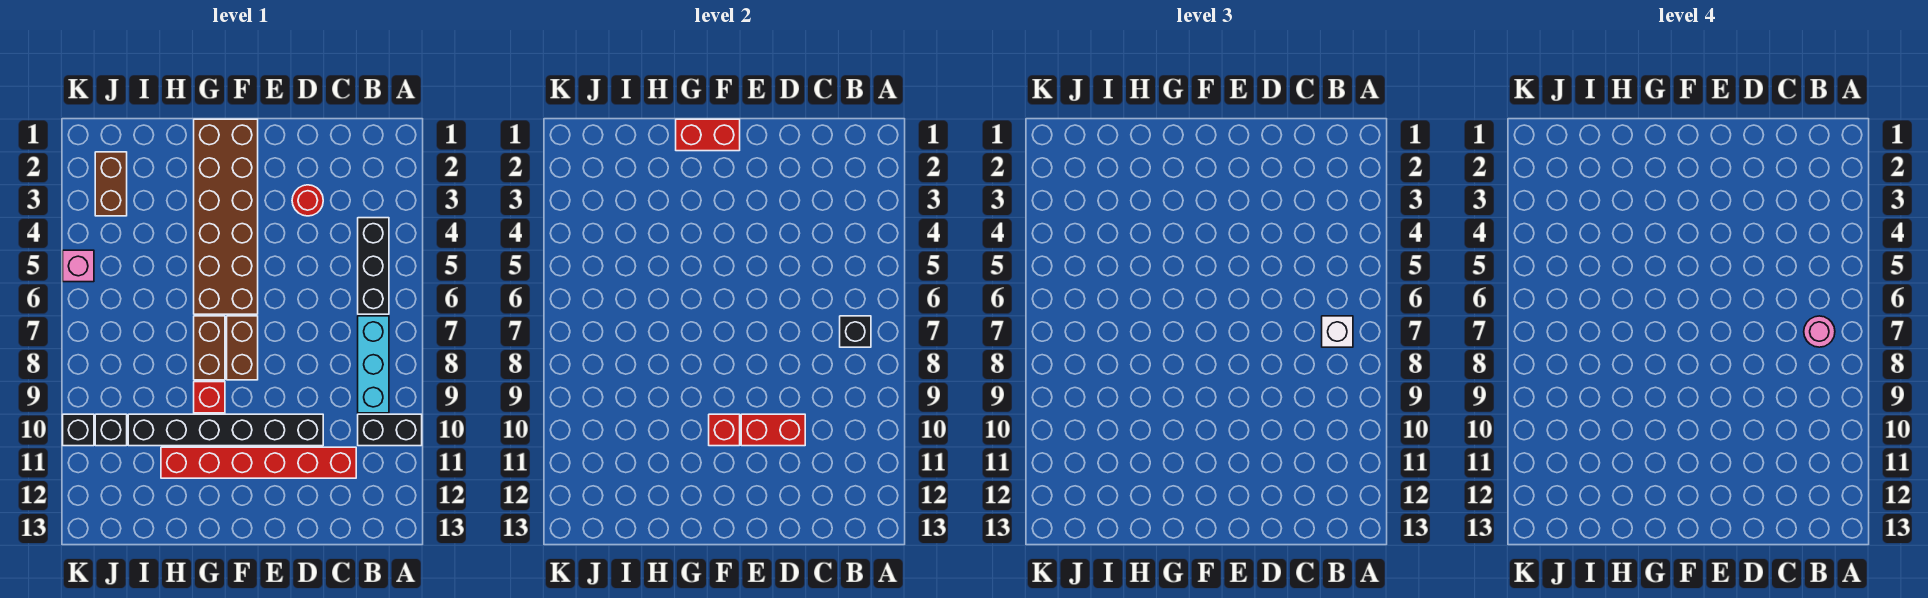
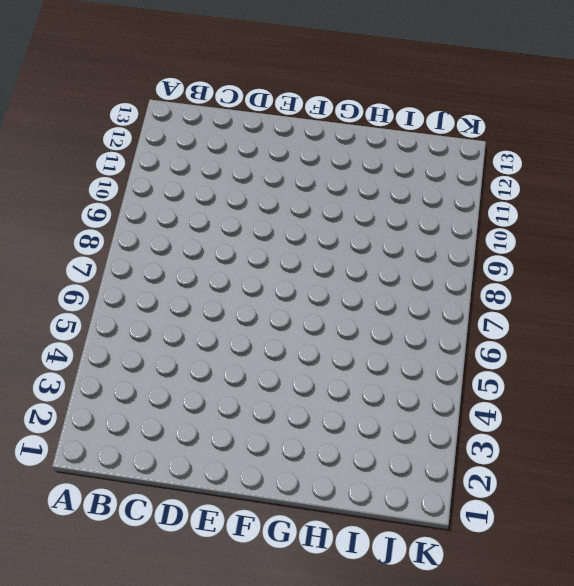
none -> black 1x2 brick [358,414,422,446]
none -> black 1x3 brick [358,218,389,314]
none -> cyan 1x3 brick [358,316,389,413]

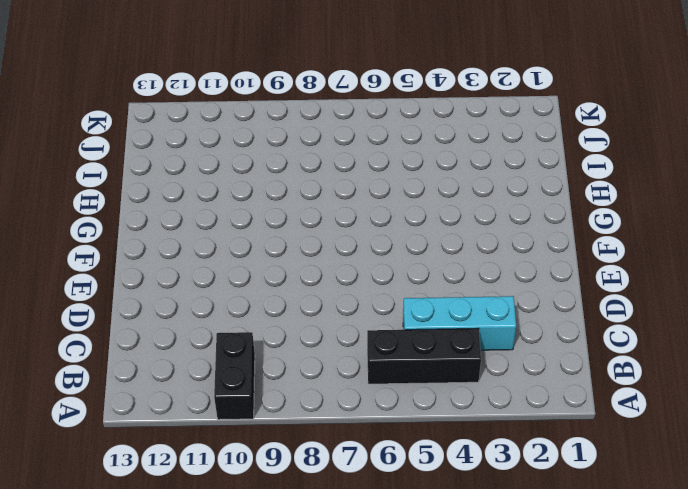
cyan 1x3 brick [403,296,516,350] -> cyan 1x3 brick moved to [358,316,389,413]
none -> red 1x6 brick [161,447,356,478]
none -> red 1x1 round brick [292,185,323,216]
none -> black 1x6 brick [128,414,323,446]

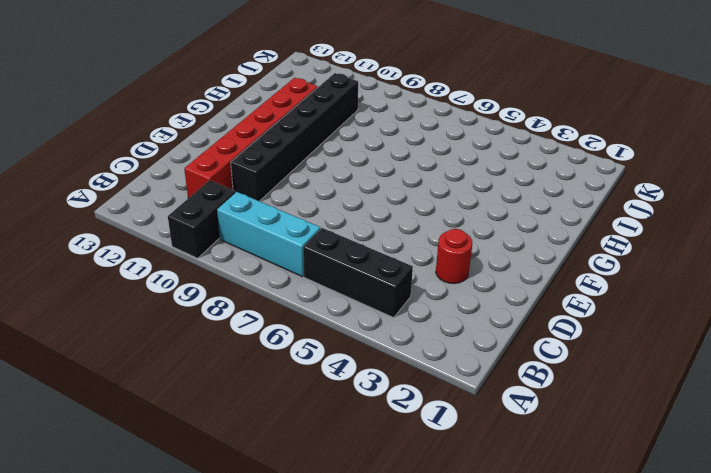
none -> brown 2x6 brick [194,119,258,314]
none -> brown 1x2 brick [227,316,258,380]
none -> brown 1x2 brick [194,316,225,380]

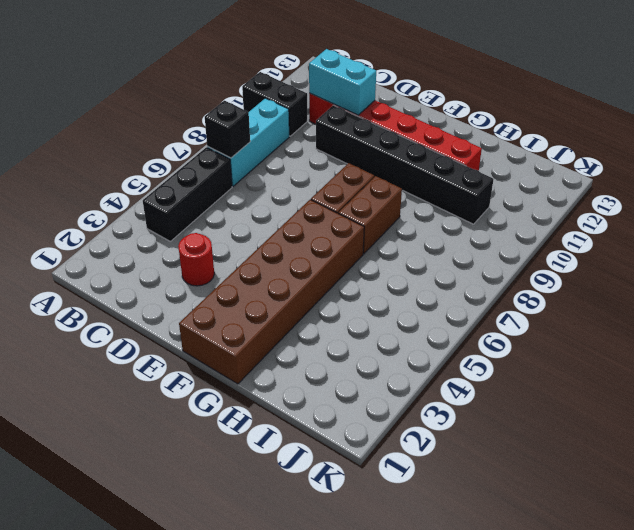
cyan 1x2 brick [309,49,376,115] -> none
none -> red 1x1 brick [194,382,225,413]
none -> brown 1x2 brick [95,152,127,216]
none -> black 1x1 brick [95,414,127,446]

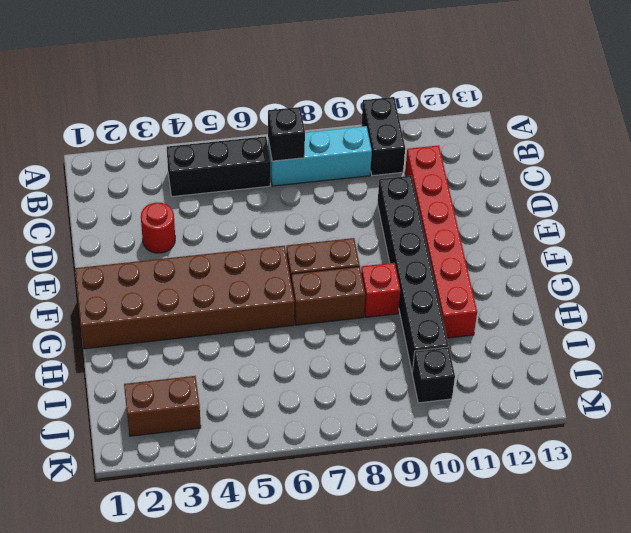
none -> pink 1x1 brick [63,250,94,282]
none -> black 1x1 brick [63,414,94,446]
none -> red 1x2 brick [741,414,805,446]

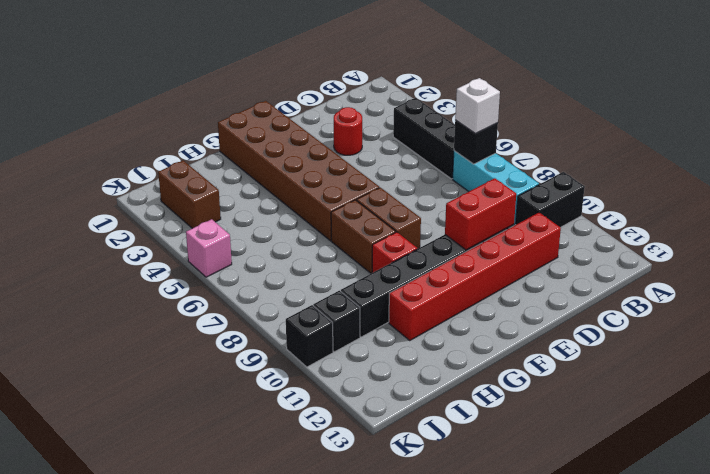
none -> red 1x2 brick [676,119,740,151]
none -> red 1x1 brick [709,414,740,446]
none -> pink 1x1 round brick [1804,316,1835,347]

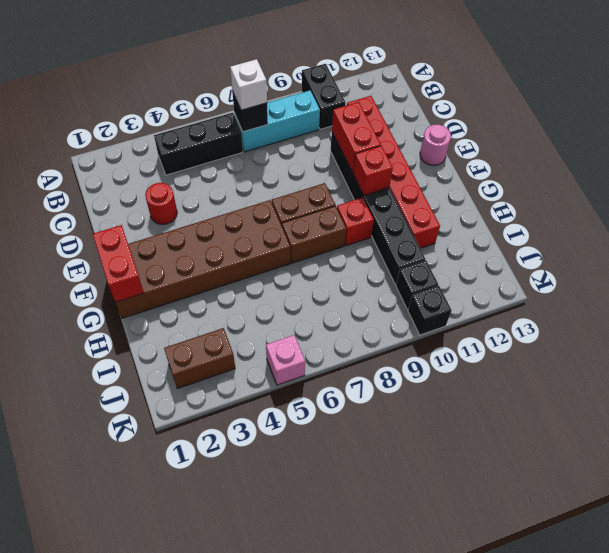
pink 1x1 round brick [420,125,451,166] -> pink 1x1 round brick moved to [1804,316,1835,347]

